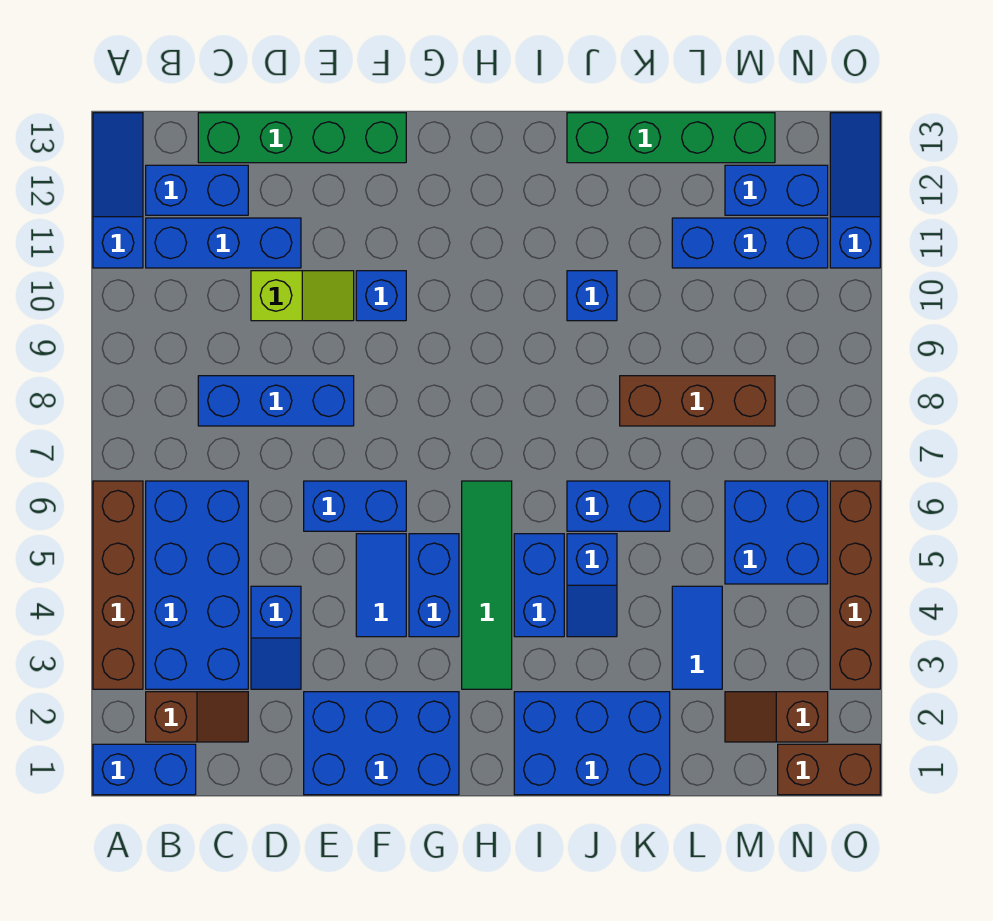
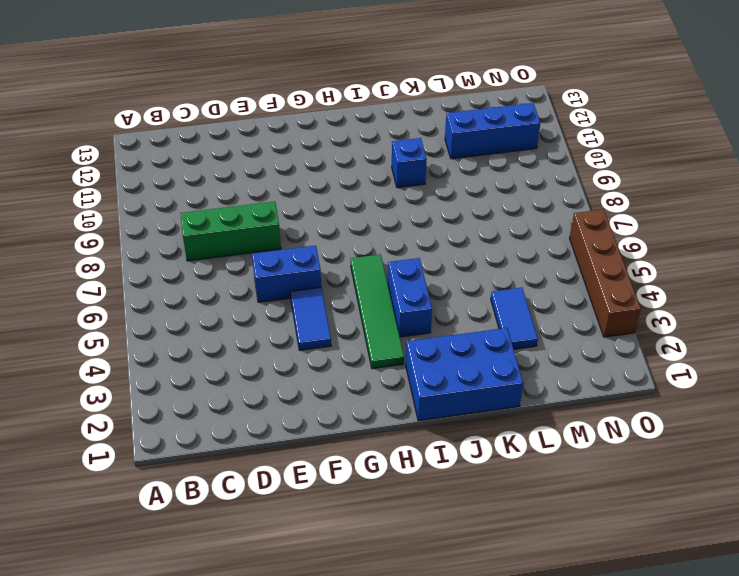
green 1x3 brick [180,202,281,261] -> blue 1x3 brick [198,376,354,426]
none -> blue 1x2 brick [93,744,196,795]
none -> brown 1x4 brick [93,481,143,689]
none -> blue 1x3 slope [93,113,143,268]
none -> brown 1x2 slope [146,692,248,742]

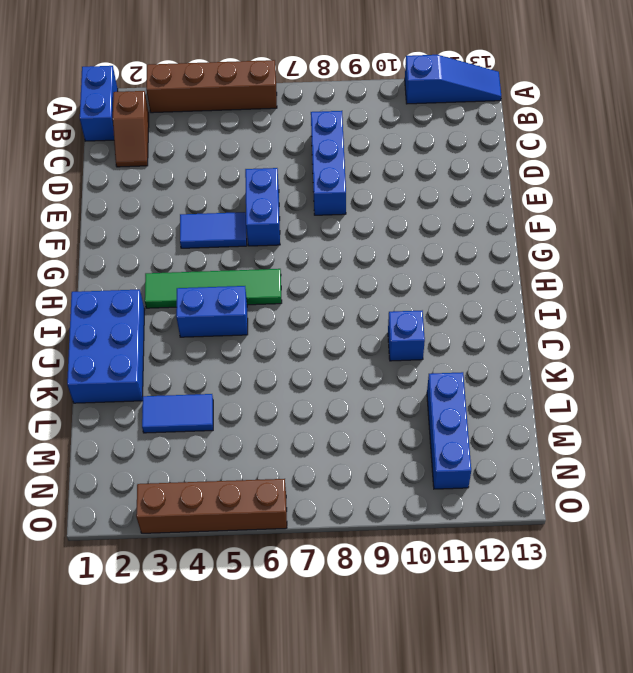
none -> blue 2x4 brick [146,481,248,689]
none -> blue 1x3 brick [146,218,301,268]
none -> blue 1x2 brick [146,165,248,215]
none -> green 1x4 brick [198,113,406,163]

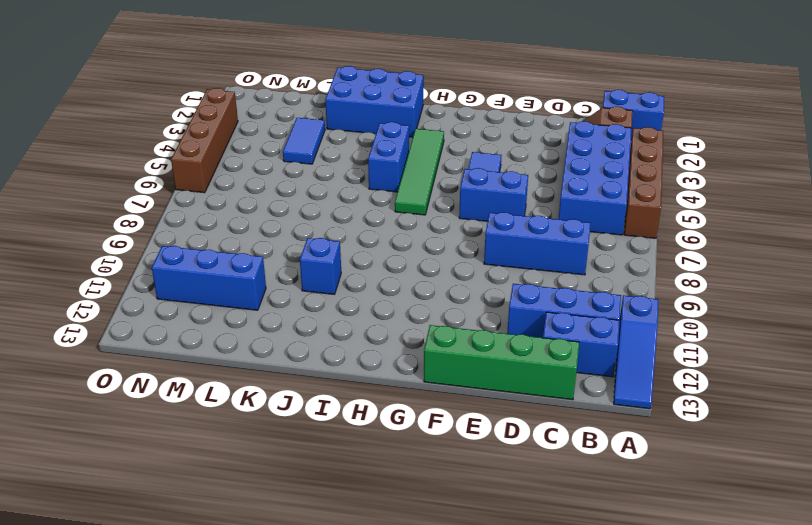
none -> blue 1x2 slope [251,586,301,689]
none -> lime 1x2 slope [251,271,354,321]
none -> blue 2x3 brick [304,692,459,795]
none -> blue 1x1 brick [356,271,406,321]

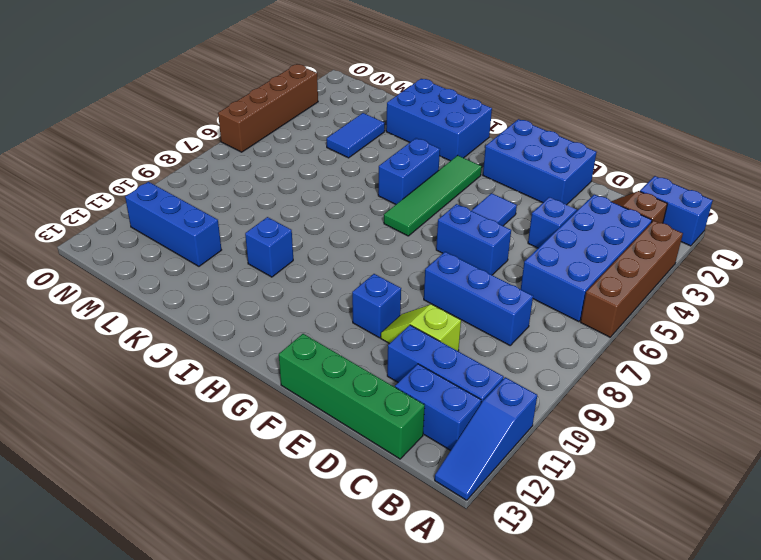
none -> blue 1x2 brick [409,534,459,637]
none -> blue 1x2 slope [567,534,617,637]
none -> blue 1x2 brick [567,481,670,531]
none -> green 1x4 brick [567,113,775,163]

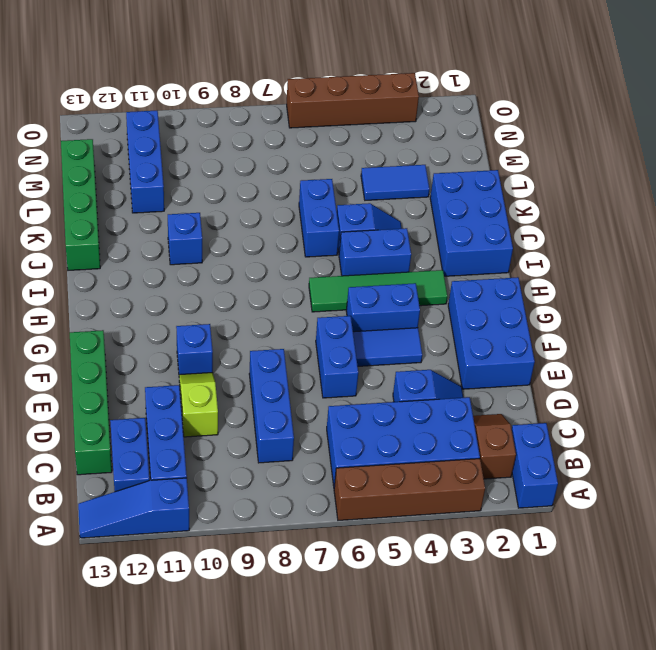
none -> brown 1x3 brick [620,376,775,426]
none -> brown 1x2 slope [725,692,828,742]
none -> blue 2x2 brick [725,481,828,584]
none -> blue 1x2 brick [725,165,828,215]

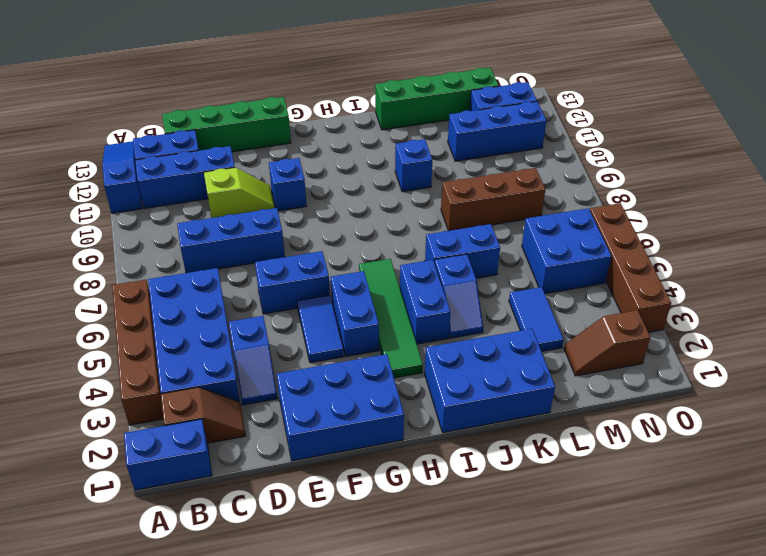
none -> brown 1x2 brick [778,744,880,795]
none -> blue 1x3 slope [830,113,880,268]

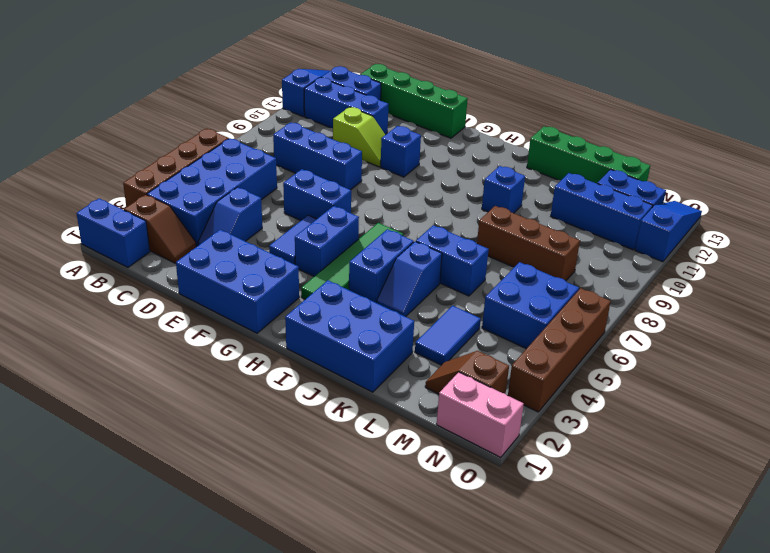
pink 1x2 brick [437,372,524,457] -> brown 1x2 brick [778,744,880,795]

